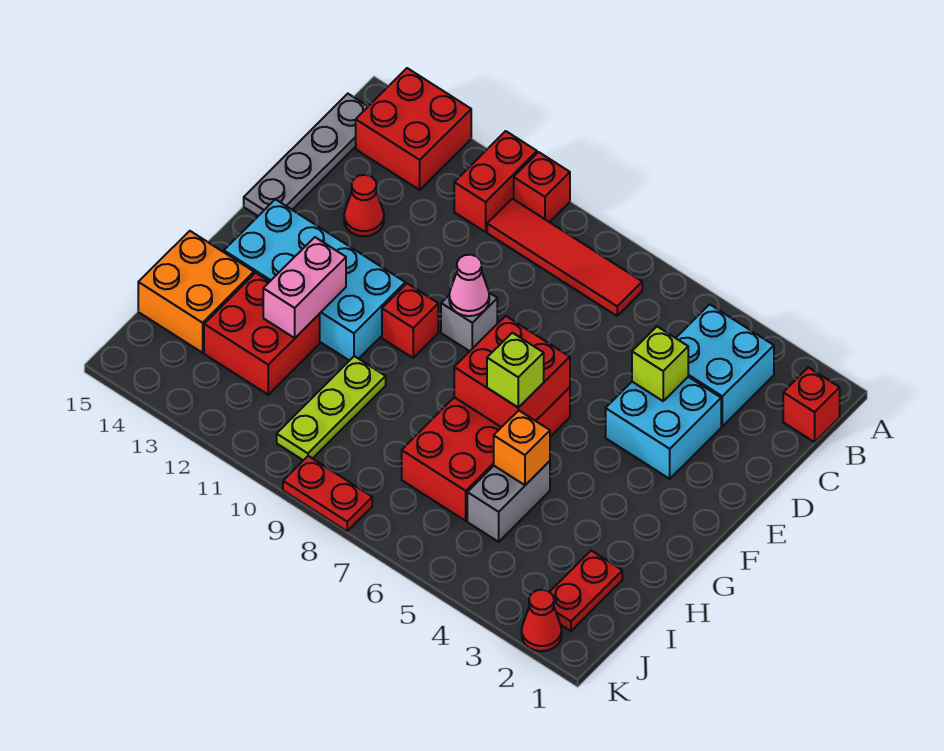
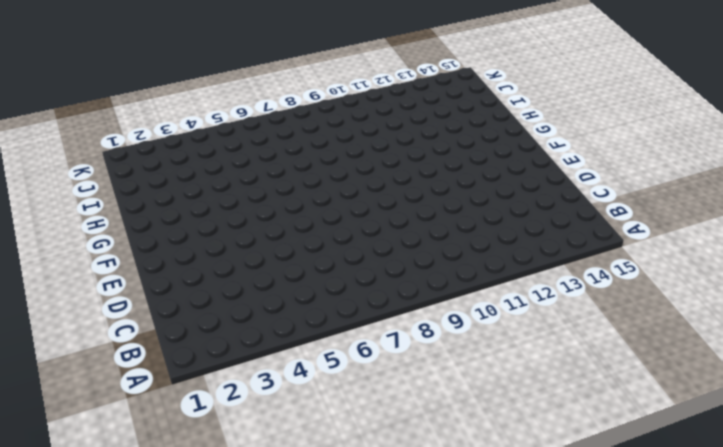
none -> red 1x1 brick [514,152,570,222]
none -> red 1x2 brick [454,131,537,232]
none -> red 2x2 brick [356,68,471,190]

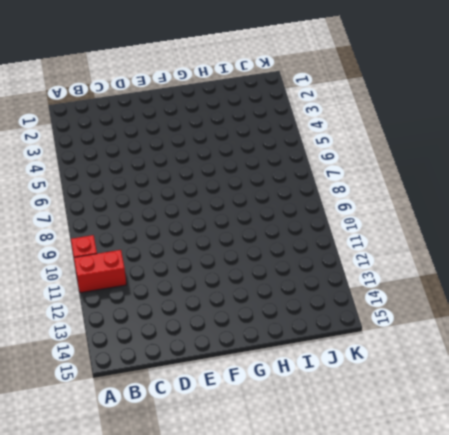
none -> red 2x2 brick [356,68,471,190]
none -> red 1x1 brick [783,367,840,442]
none -> cyan 2x2 brick [676,304,774,426]

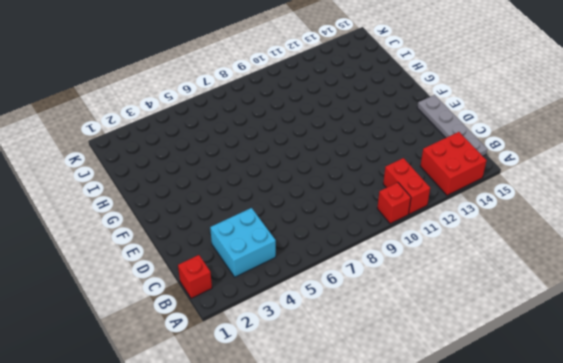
none -> red 1x4 tile [487,199,642,316]
none -> cyan 2x2 brick [606,377,721,479]
none -> red 1x1 cone [344,175,384,236]

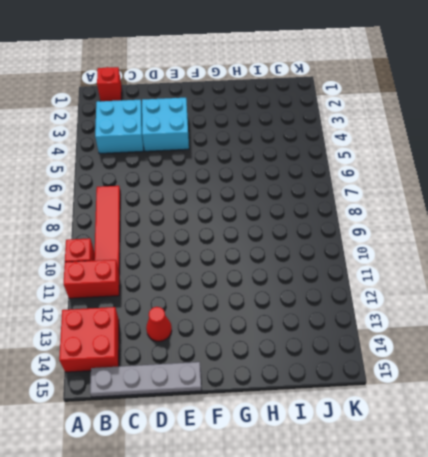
none -> grey 1x1 brick [441,293,497,351]
none -> red 2x4 brick [402,387,570,521]
none -> red 1x1 brick [382,284,438,358]

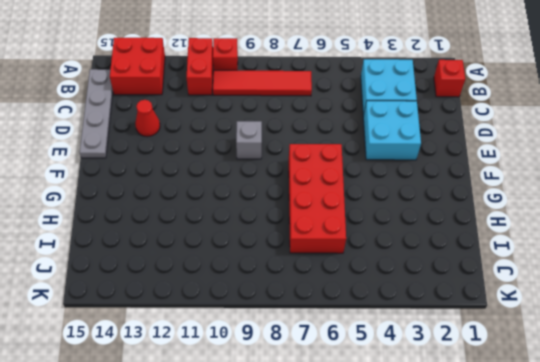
none -> red 1x1 brick [382,284,438,358]
none -> cyan 2x4 brick [224,199,405,361]
none -> grey 1x2 brick [467,461,550,542]

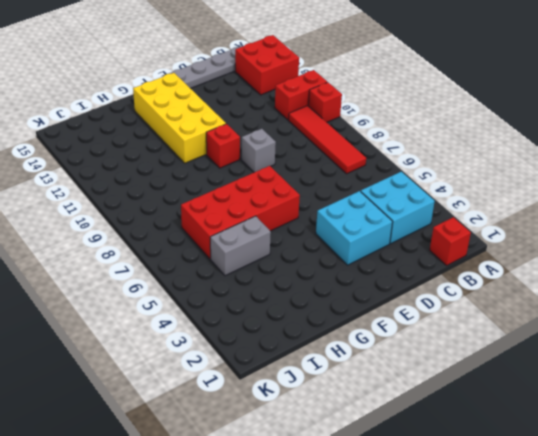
yellow 2x4 brick [133,73,226,163] -> cyan 2x4 brick [224,199,405,361]
none -> red 1x1 cone [344,175,384,236]
none -> lime 1x3 plate [277,356,386,460]
none -> red 2x2 brick [204,273,320,395]

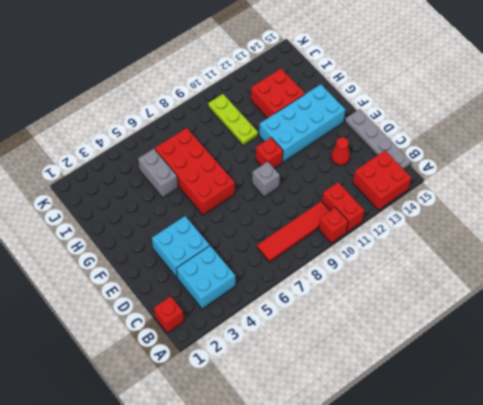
none -> orange 2x2 brick [138,231,254,353]
none -> red 1x2 plate [550,551,622,631]
none -> red 1x1 cone [522,590,562,651]

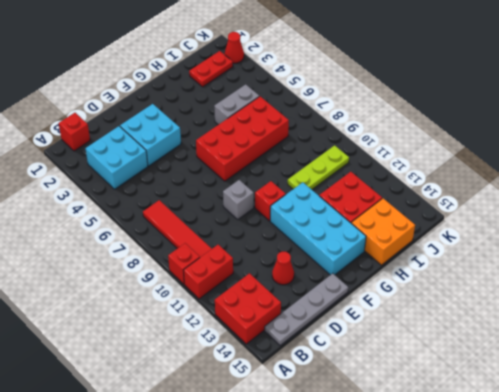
none -> red 1x2 plate [283,456,372,531]
none -> lime 1x1 brick [632,327,688,401]
none -> pink 1x1 cone [449,255,489,316]

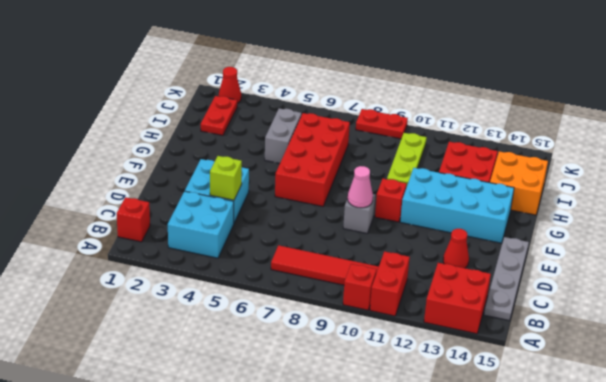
none -> red 2x2 brick [454,316,570,427]
none -> pink 1x2 brick [263,237,346,338]
none -> orange 1x1 brick [494,411,550,485]

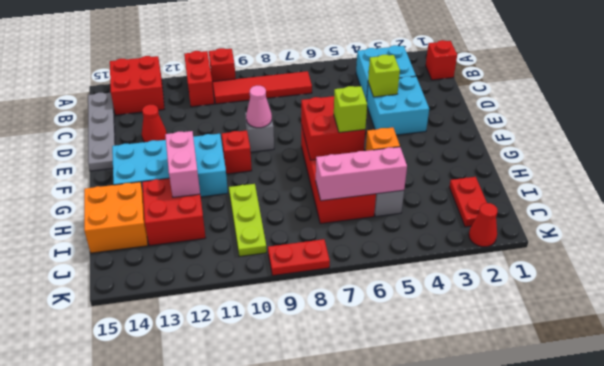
pink 1x3 brick [316,147,407,201] -> none

